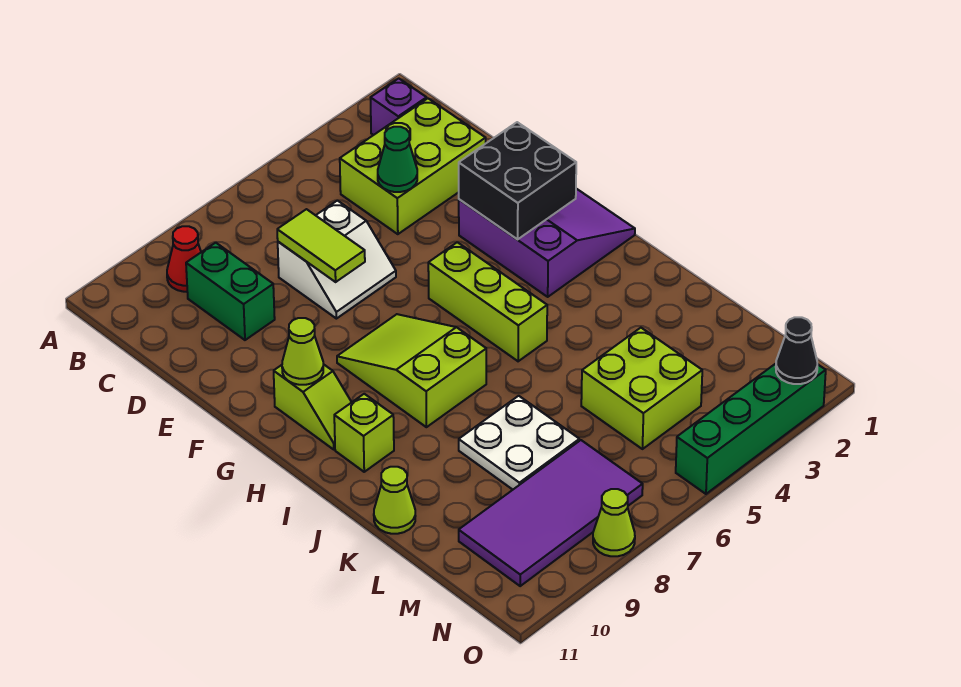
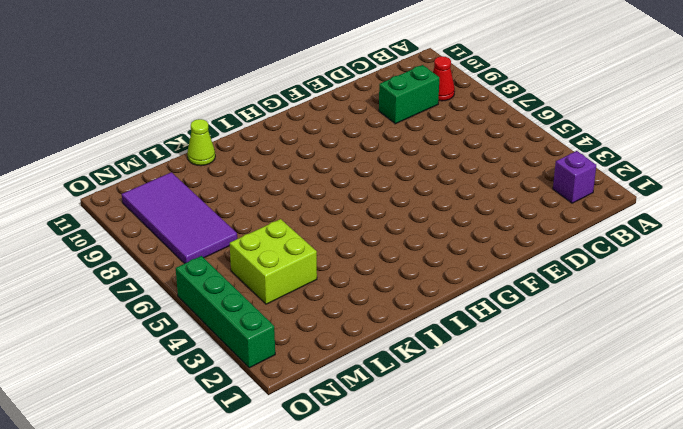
none -> lime 2x3 brick [340,99,486,234]
none -> white 2x2 slope [278,200,396,319]
none -> purple 3x3 slope [459,189,635,297]

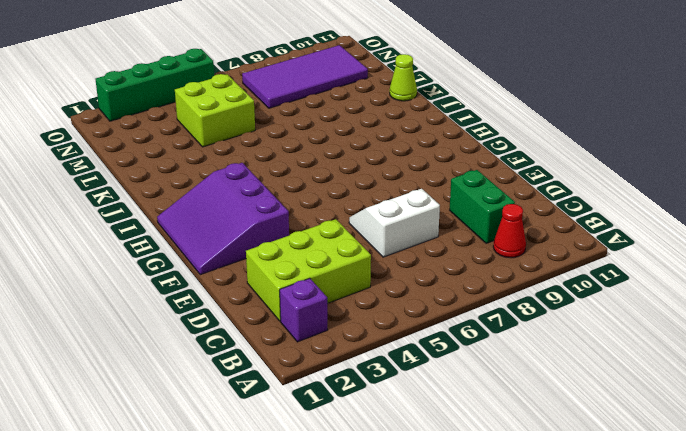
none -> lime 1x3 brick [428,242,547,361]
none -> lime 2x3 slope [337,314,486,427]
none -> lime 1x2 slope [274,364,352,449]

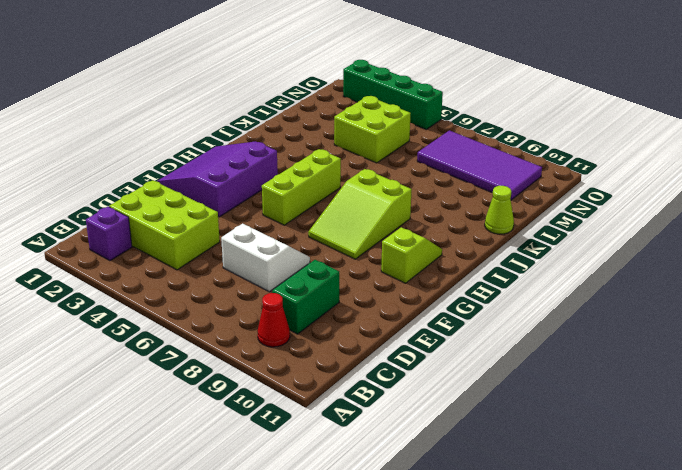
none -> lime 1x1 brick [334,394,394,472]
none -> white 2x2 plate [459,396,579,490]
none -> lime 1x1 cone [593,489,635,556]

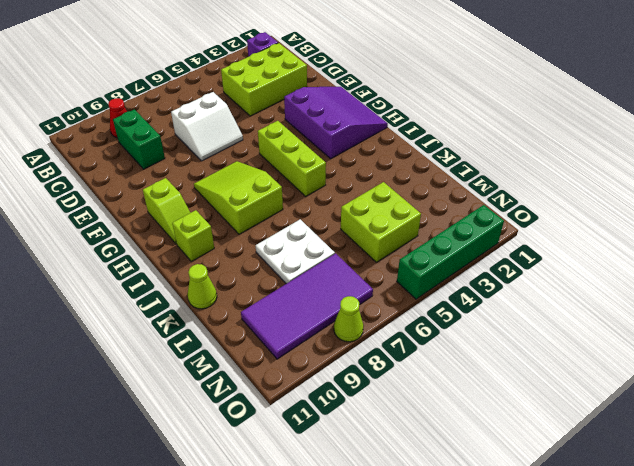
none -> green 1x1 cone [378,127,417,192]
none -> lime 1x2 tile [277,209,365,282]
none -> black 2x2 brick [459,122,576,240]

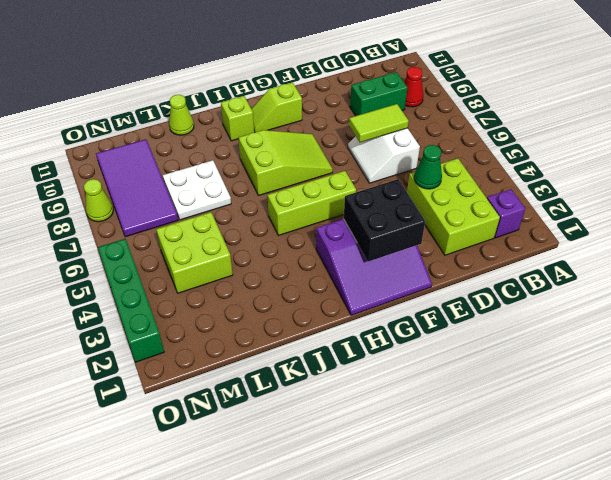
none -> lime 1x1 cone [282,318,323,385]
none -> black 1x1 cone [776,317,817,384]

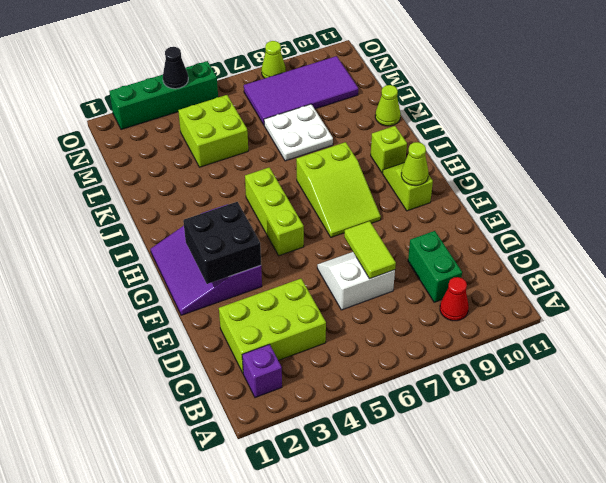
black 1x1 cone [163,47,188,89] -> black 1x1 cone moved to [776,317,817,384]
none -> green 1x1 cone [378,127,417,192]

